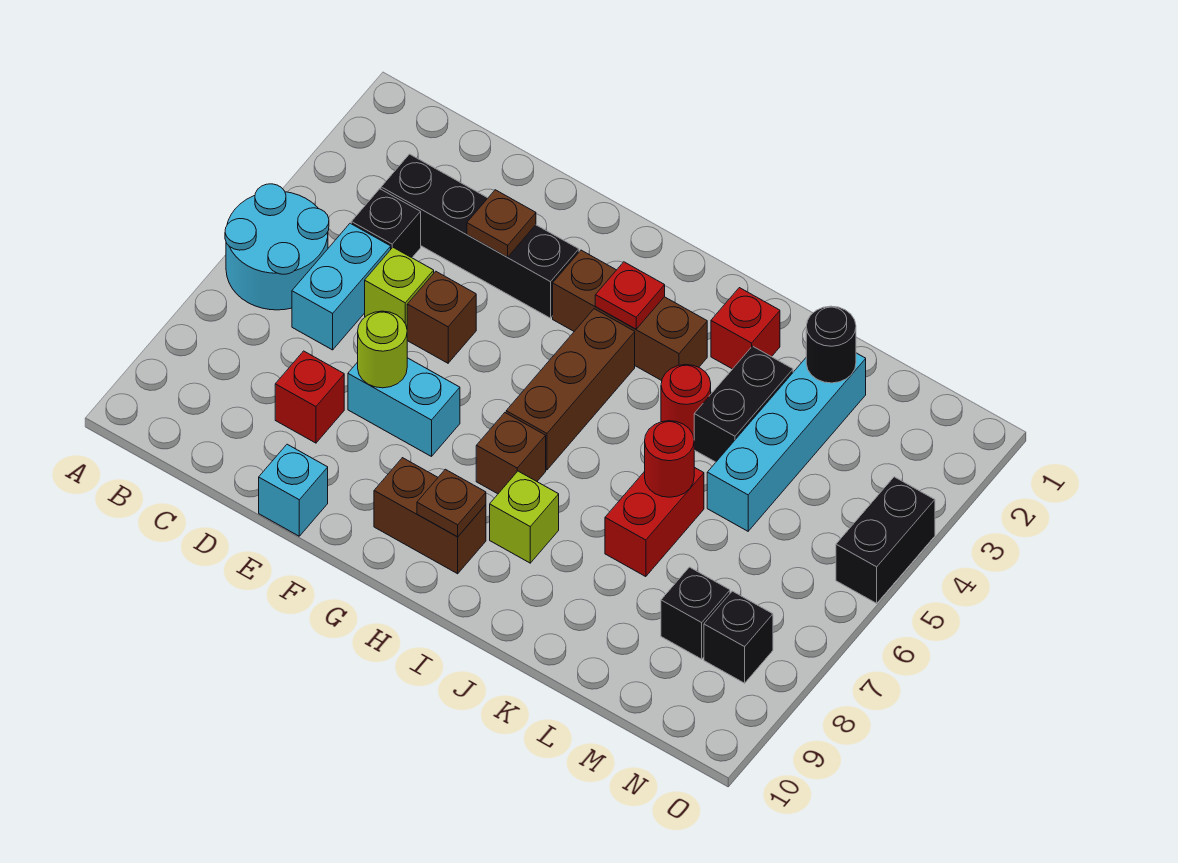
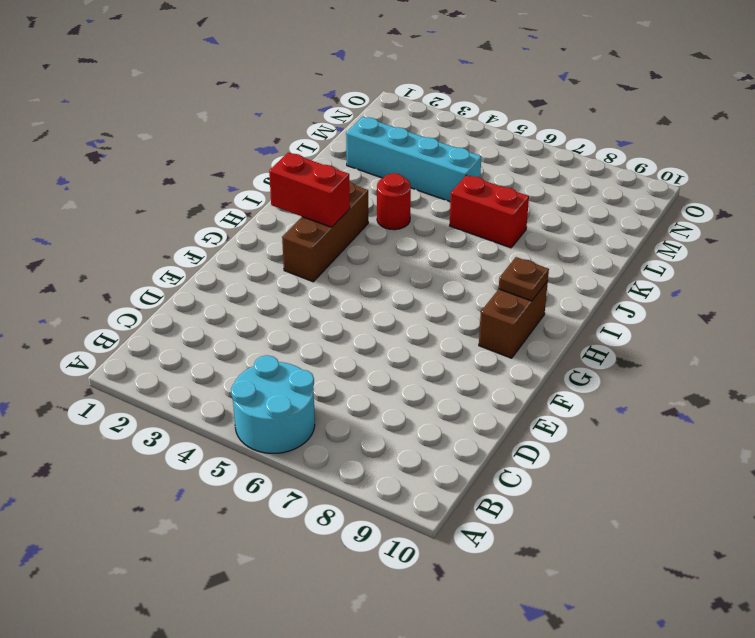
red 1x2 brick [269,152,350,227] -> red 1x1 plate [595,262,665,329]
none -> black 1x4 brick [381,154,579,318]
none -> black 1x1 brick [351,189,421,258]
none -> cyan 1x2 brick [292,223,391,350]

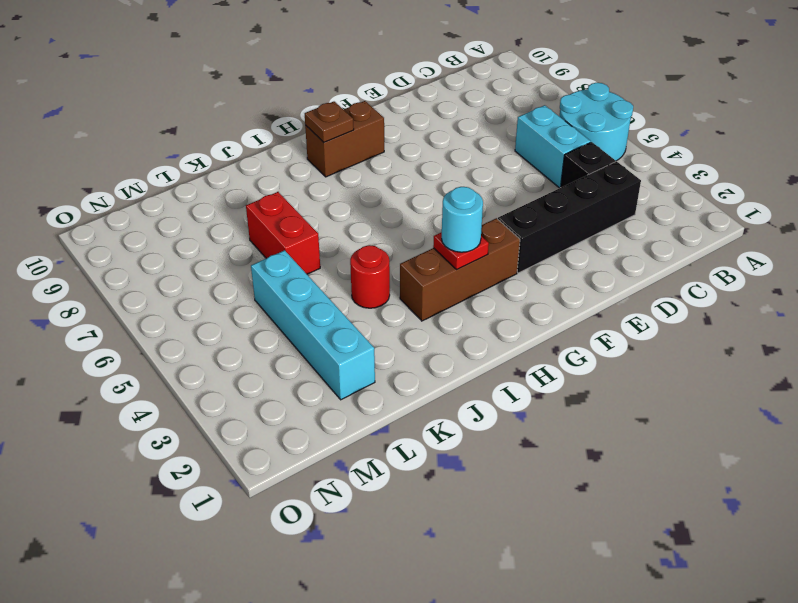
cyan 1x1 round brick [442,187,483,252] -> none
none -> lime 1x1 brick [365,248,434,327]
none -> red 1x1 brick [275,351,344,443]
none -> brown 1x1 brick [407,271,476,363]

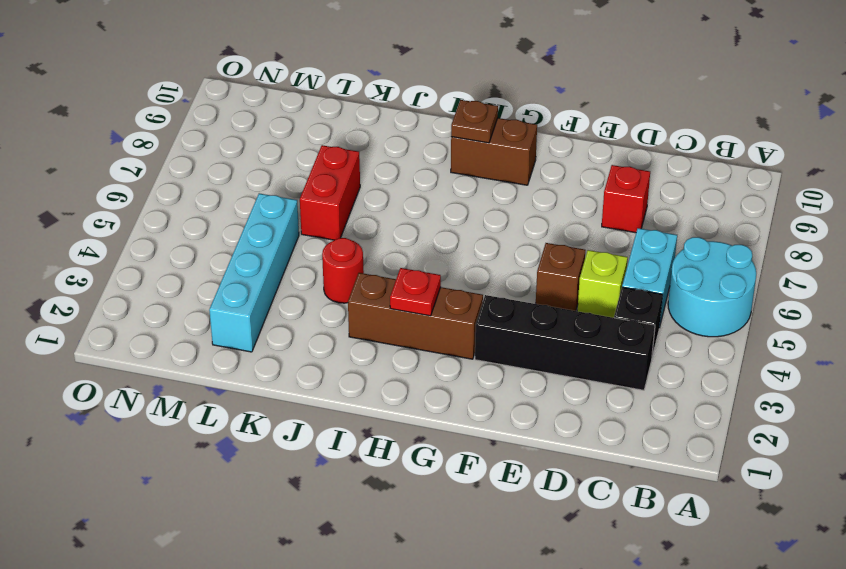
none -> cyan 1x2 brick [348,358,460,457]
none -> cyan 1x1 brick [259,444,328,536]
none -> brown 1x3 brick [506,309,635,470]

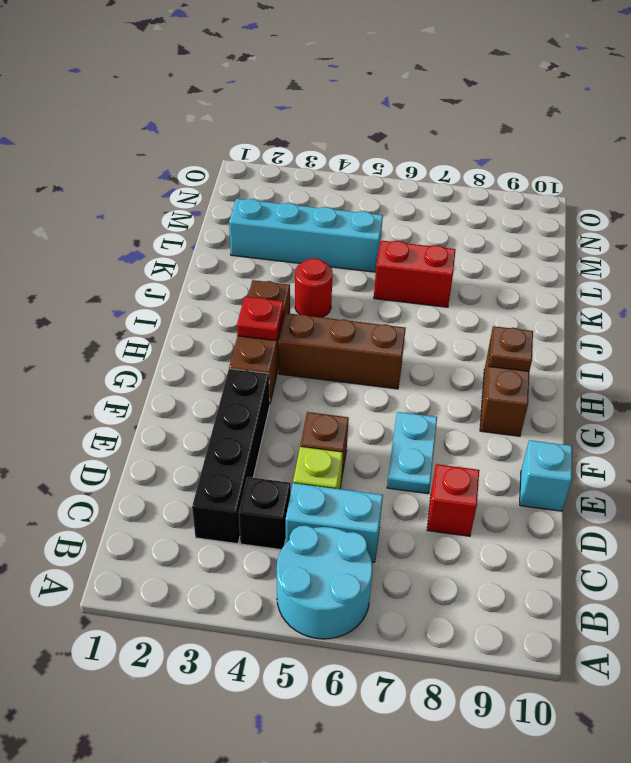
cyan 1x2 plate [387,412,437,494] -> cyan 1x2 brick [348,358,460,457]
none -> brown 1x1 brick [476,413,546,494]
none -> lime 1x1 brick [490,471,559,563]
none -> red 1x1 brick [711,288,780,369]

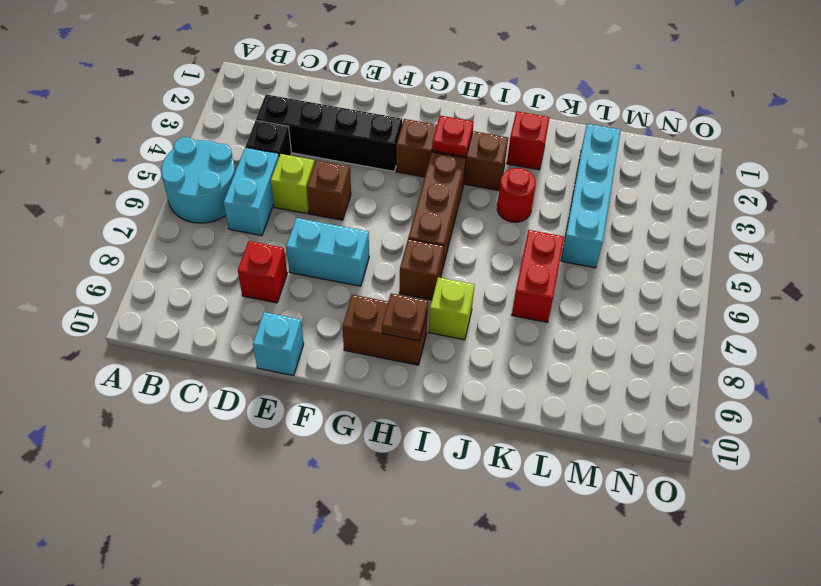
none -> black 1x2 brick [694,346,793,462]
none -> black 1x1 brick [661,567,730,659]
none -> black 1x1 brick [704,591,773,683]

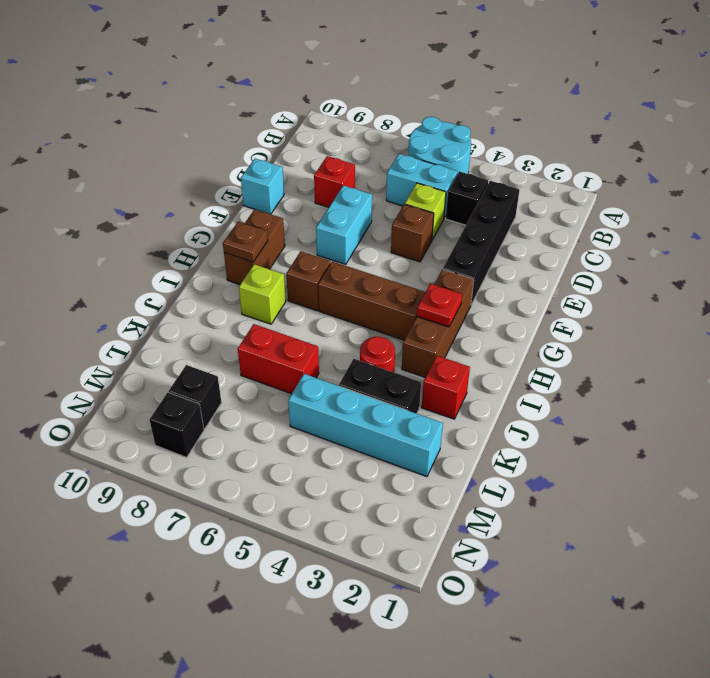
none -> black 1x2 brick [836,477,935,603]
none -> brown 1x1 plate [467,190,536,257]
none -> lime 1x1 round brick [358,311,407,388]

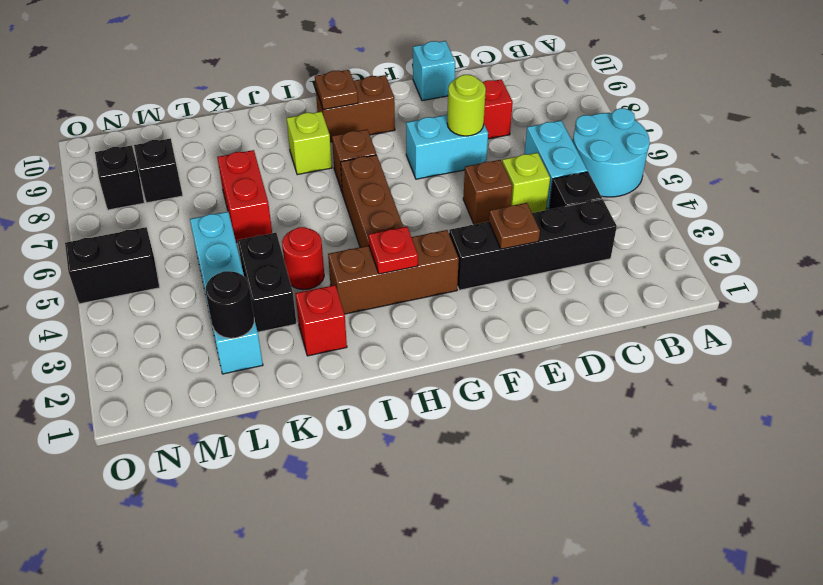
black 1x2 brick [65,227,160,304] -> black 1x2 brick turned to [836,477,935,603]
none -> red 1x1 round brick [645,421,694,497]

